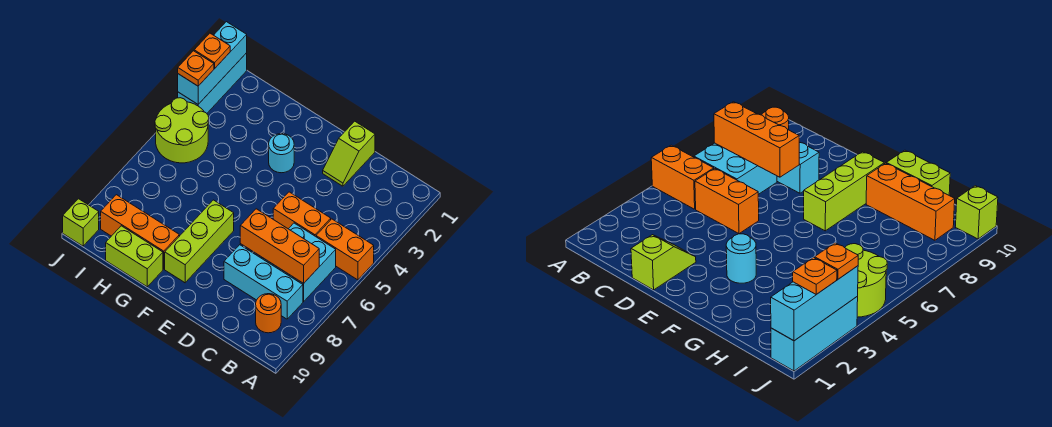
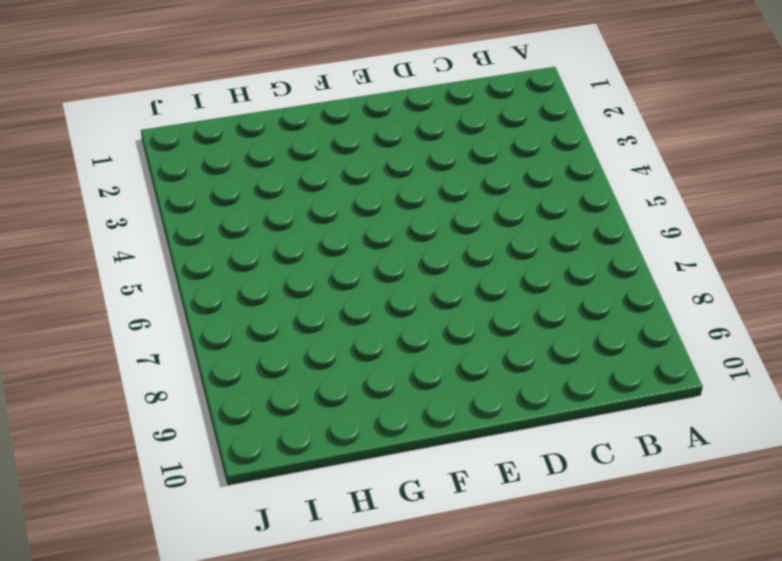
none -> orange 1x2 brick [316,219,374,280]
none -> cyan 2x2 brick [262,223,336,302]
none -> cyan 1x3 brick [224,245,303,319]

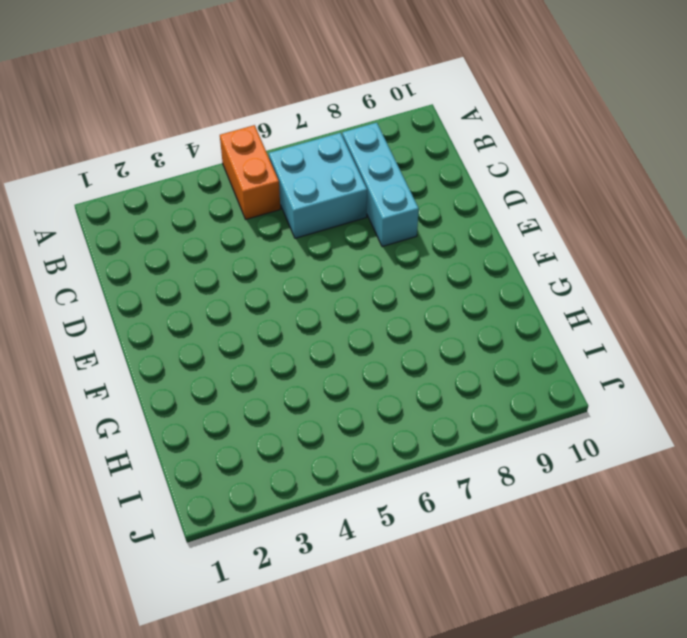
none -> orange 1x1 round brick [256,294,281,333]
none -> orange 1x2 brick [273,192,331,236]
none -> lime 1x2 slope [323,121,375,186]

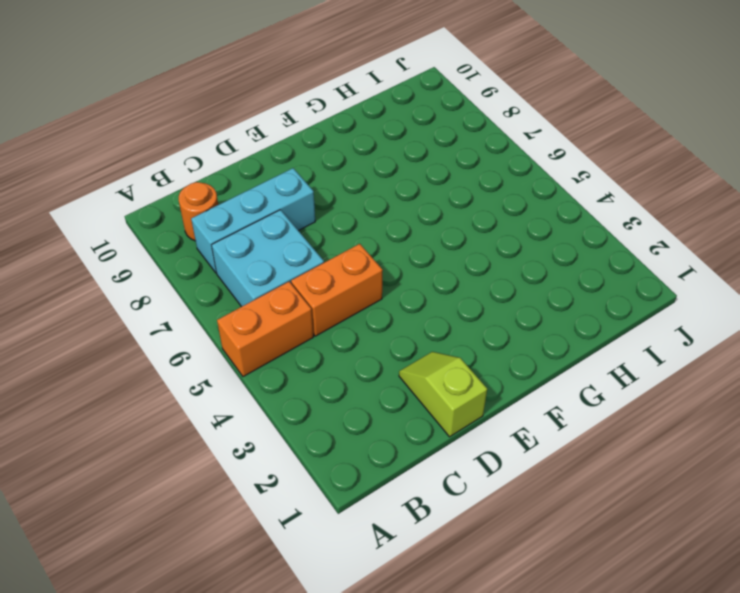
none -> cyan 1x1 round brick [269,134,294,173]
none -> lime 1x3 brick [165,200,234,283]
none -> orange 1x3 brick [101,195,179,269]

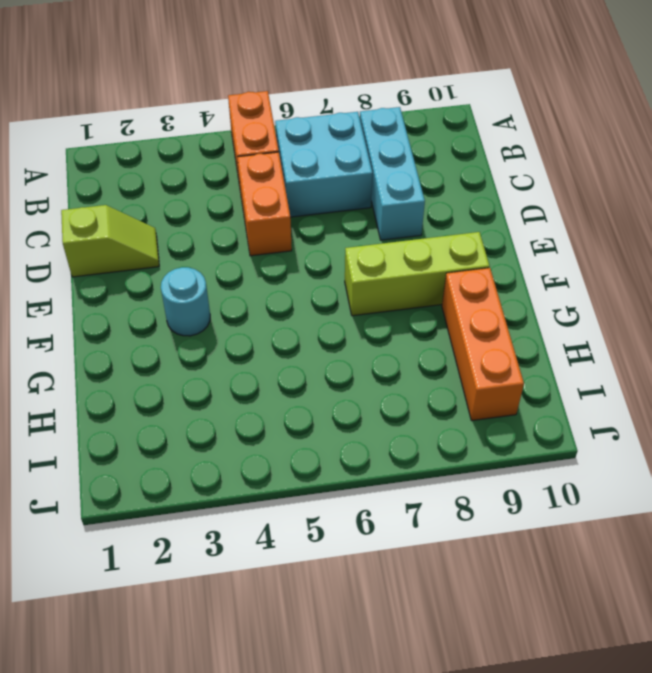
none -> orange 1x1 round brick [256,294,281,333]
none -> lime 1x2 brick [106,226,163,287]
none -> lime 2x2 round brick [155,98,209,163]

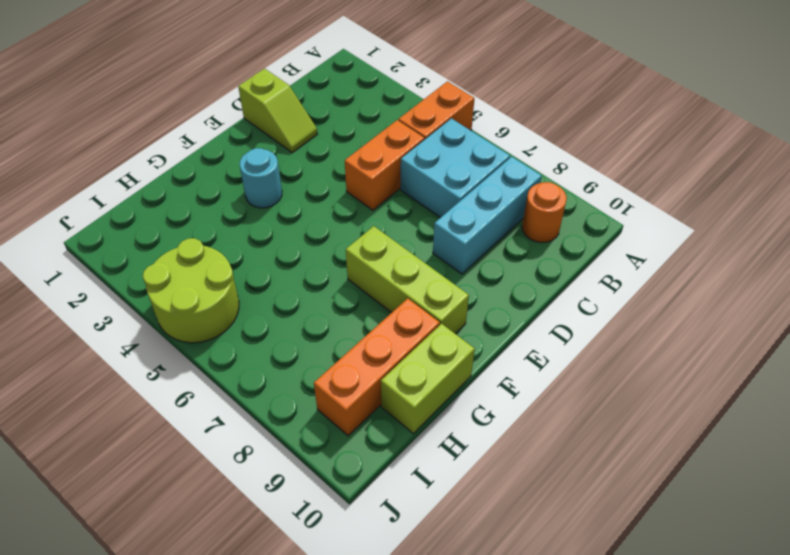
none -> cyan 1x3 brick [178,53,247,113]
none -> lime 1x1 brick [63,199,99,246]
none -> orange 1x3 brick [240,209,319,283]

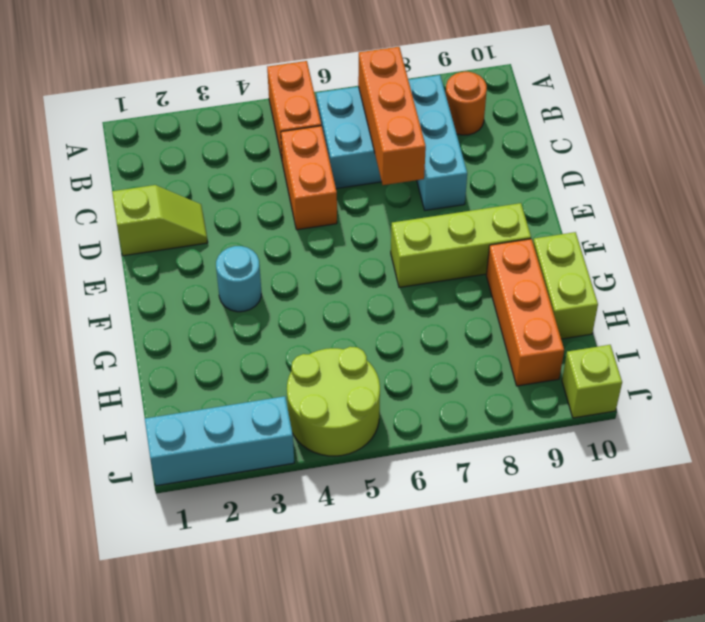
none -> cyan 1x3 brick [178,22,247,104]
none -> orange 1x1 plate [194,33,230,68]
none -> orange 1x1 plate [178,51,214,86]

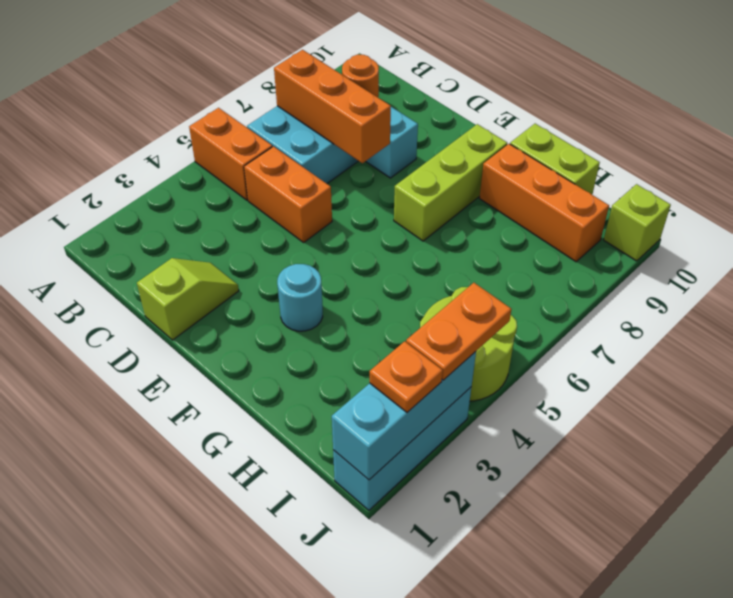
orange 1x2 plate [406,283,511,380] -> orange 1x1 plate [178,51,214,86]

